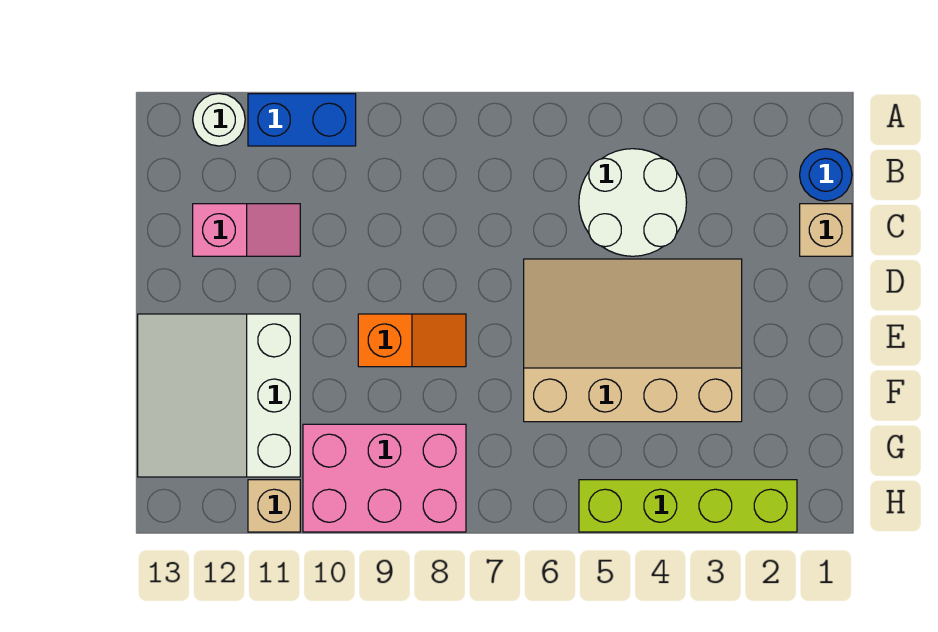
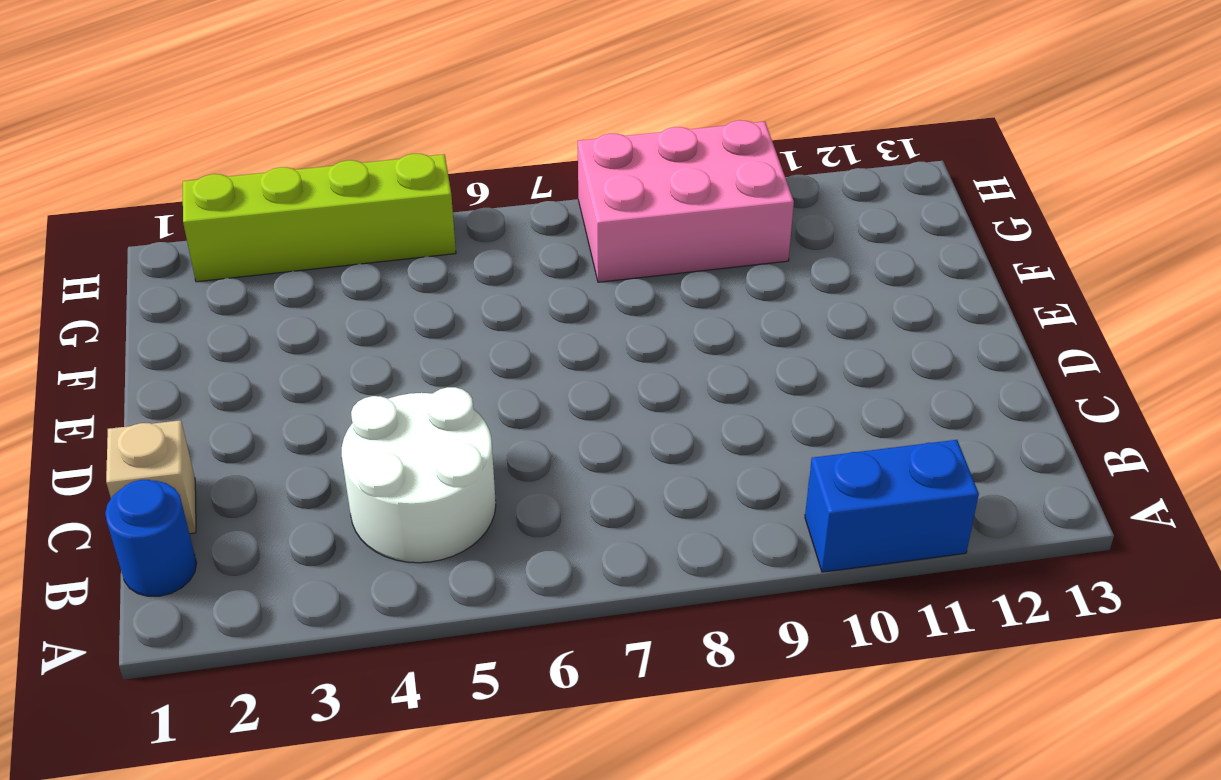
none -> white 1x1 round brick [193,94,245,146]
none -> pink 1x2 slope [193,204,300,256]
none -> tan 3x4 slope [524,259,742,422]

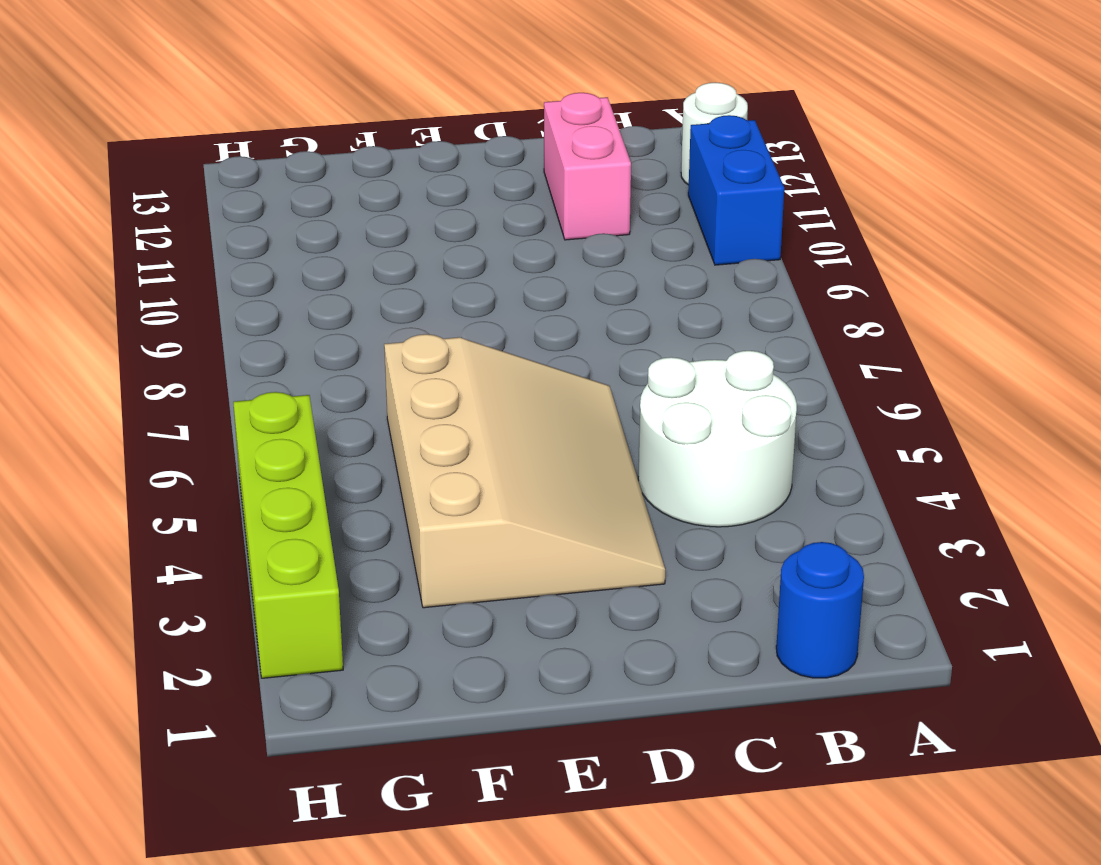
pink 1x2 brick [544,93,631,240] -> pink 1x2 slope [193,204,300,256]
none -> tan 1x1 brick [800,204,852,256]
none -> orange 1x2 slope [358,314,466,367]
none -> white 3x3 slope [138,314,300,477]

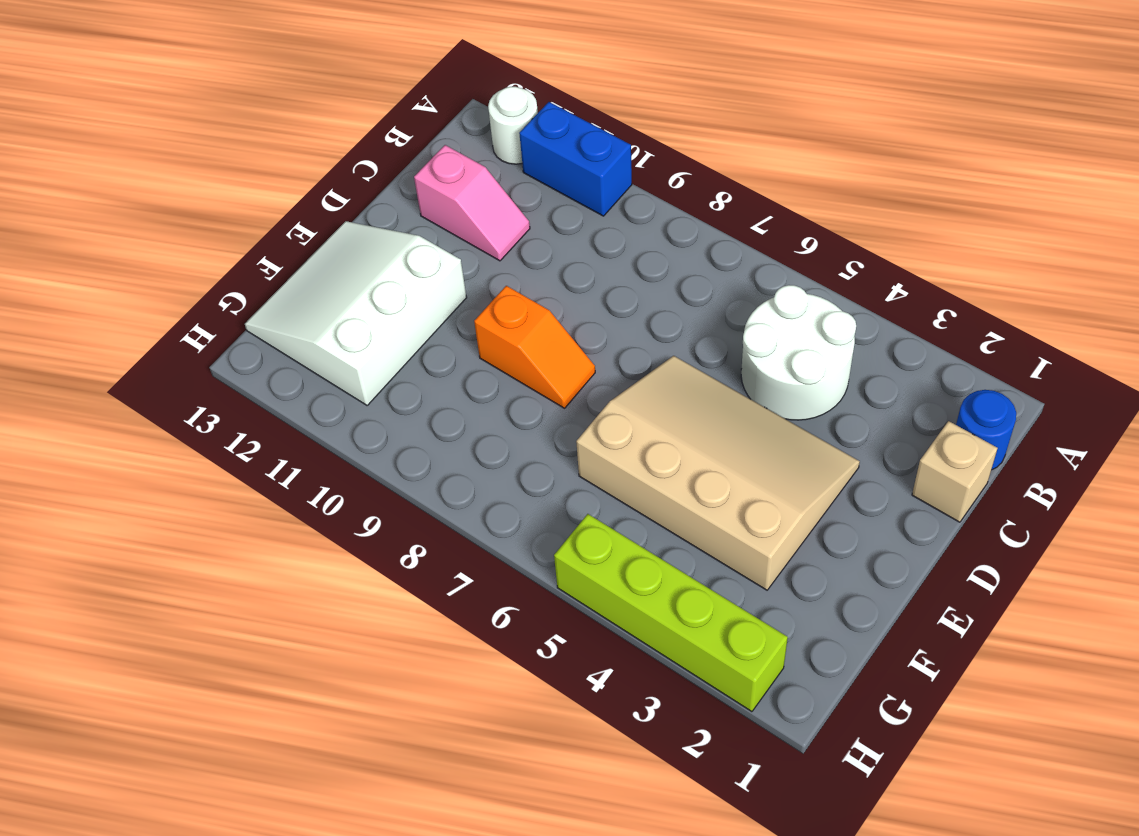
none -> pink 2x3 brick [303,424,466,532]
none -> tan 1x1 brick [248,480,300,532]

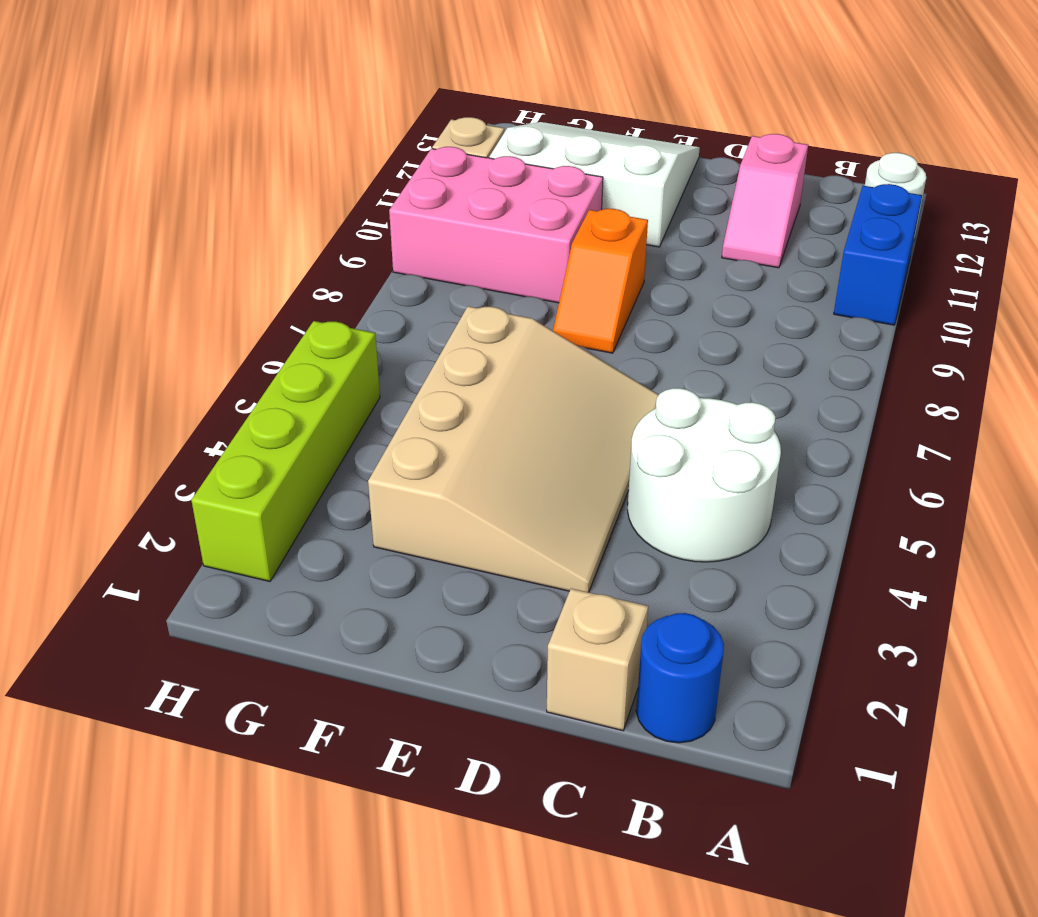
pink 2x3 brick [389,147,603,303] -> pink 2x3 brick turned to [303,424,466,532]

